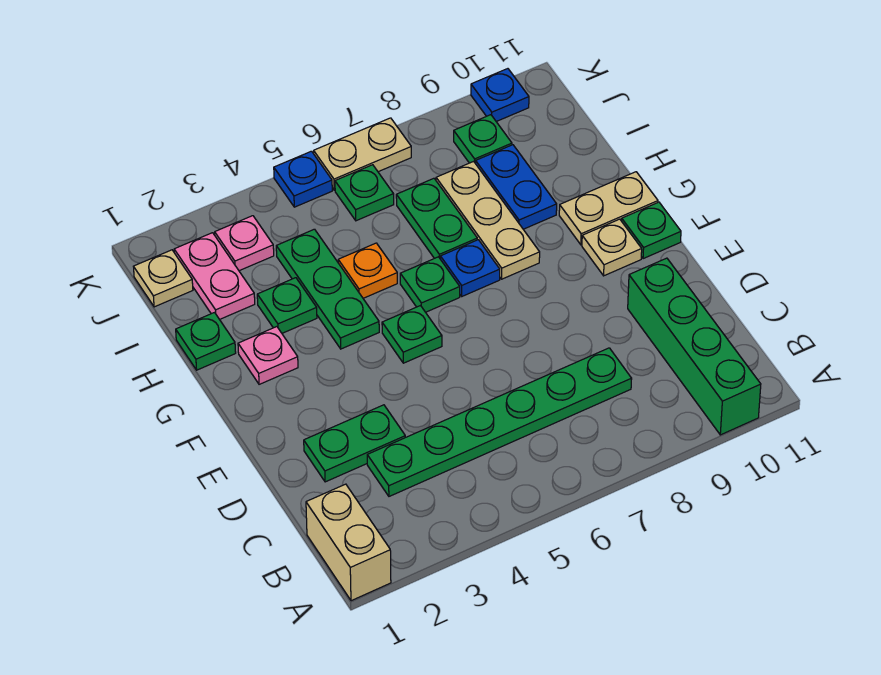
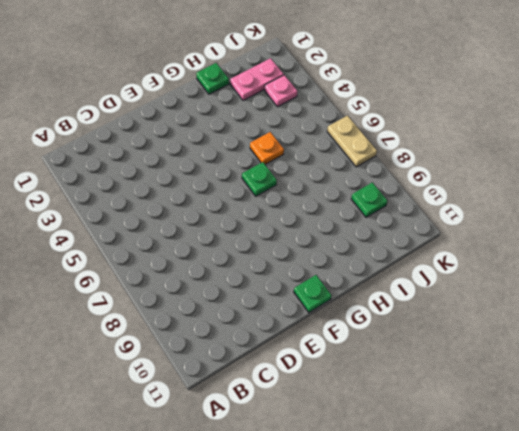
none -> tan 1x2 brick [306,484,391,601]
none -> green 1x4 brick [628,258,761,435]
none -> green 1x6 plate [367,348,632,496]

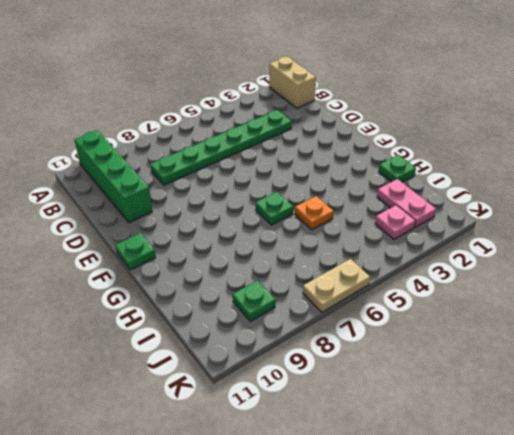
none -> green 1x2 plate [304,405,405,482]
none -> green 1x1 plate [382,306,442,363]
none -> tan 1x1 plate [582,219,642,276]

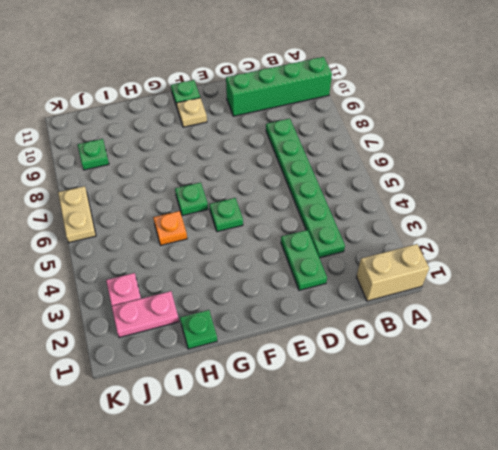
none -> pink 1x1 plate [238,327,298,384]
none -> green 1x3 plate [276,229,379,349]
none -> blue 1x1 plate [440,240,500,296]

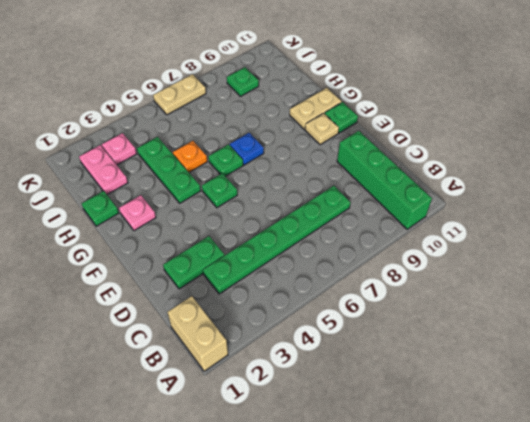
none -> tan 1x3 plate [436,161,540,279]
none -> green 1x1 plate [257,278,317,333]
none -> green 1x2 plate [396,178,477,258]

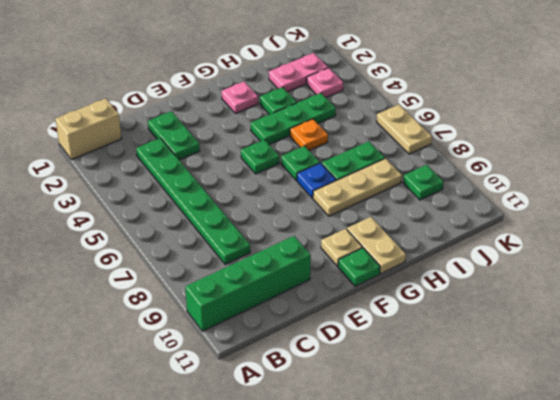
none -> green 1x1 plate [176,313,236,370]
none -> blue 1x2 plate [476,145,557,229]
none -> tan 1x1 plate [133,250,193,307]

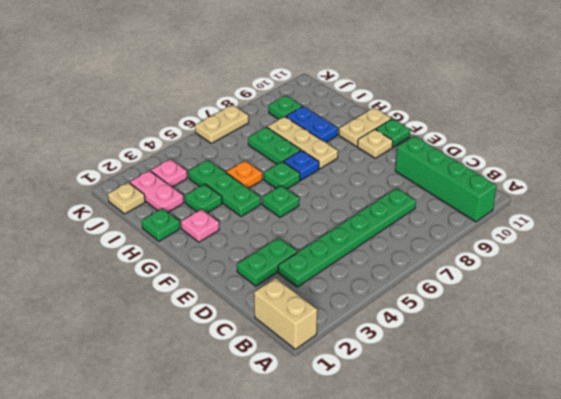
none -> green 1x1 plate [335,165,394,221]
none -> blue 1x1 plate [274,151,332,207]
none -> blue 1x1 plate [471,69,529,122]

